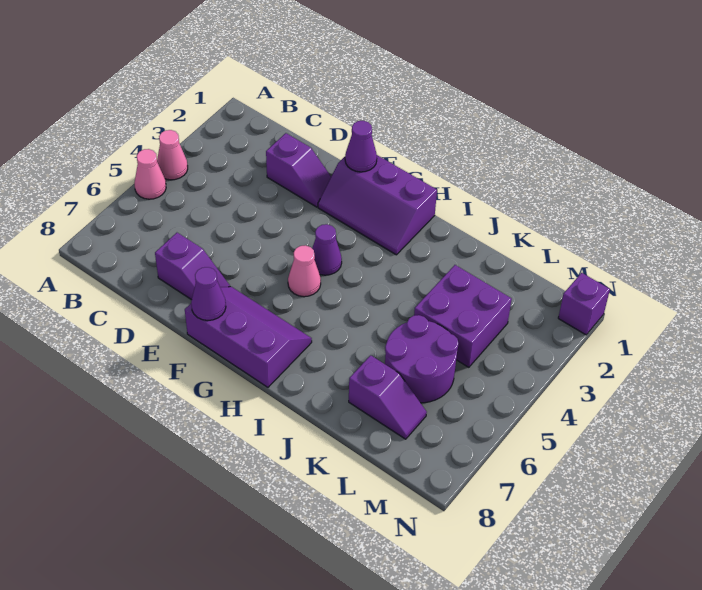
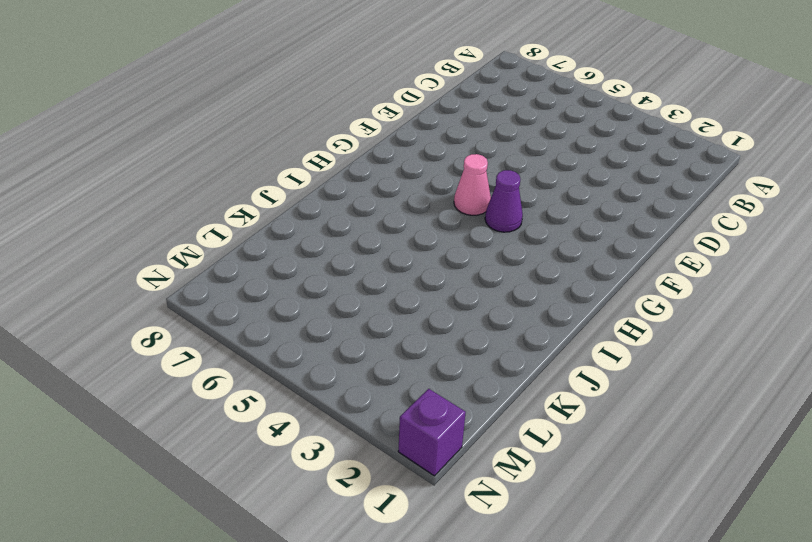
none -> pink 1x1 cone [157,130,188,180]
none -> pink 1x1 cone [134,149,166,199]
none -> purple 1x2 slope [266,133,331,207]

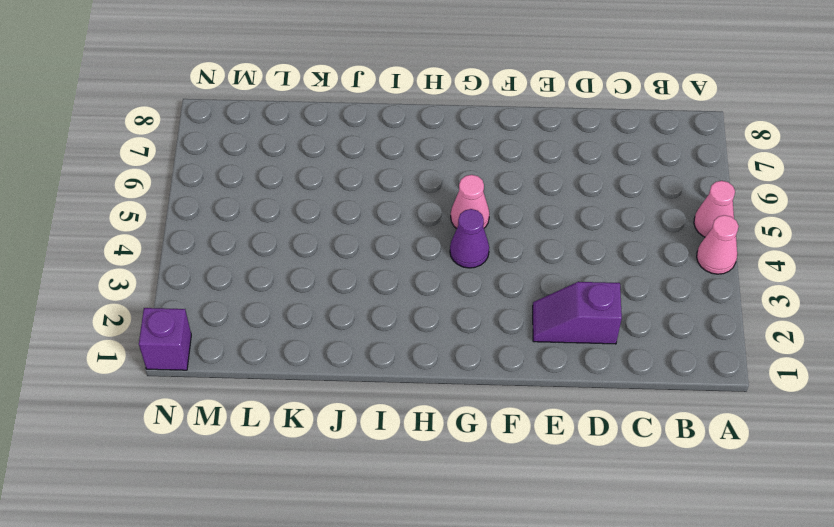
none -> purple 1x2 slope [155,233,230,300]
none -> purple 2x3 slope [318,155,437,255]
none -> purple 2x3 slope [185,287,312,387]

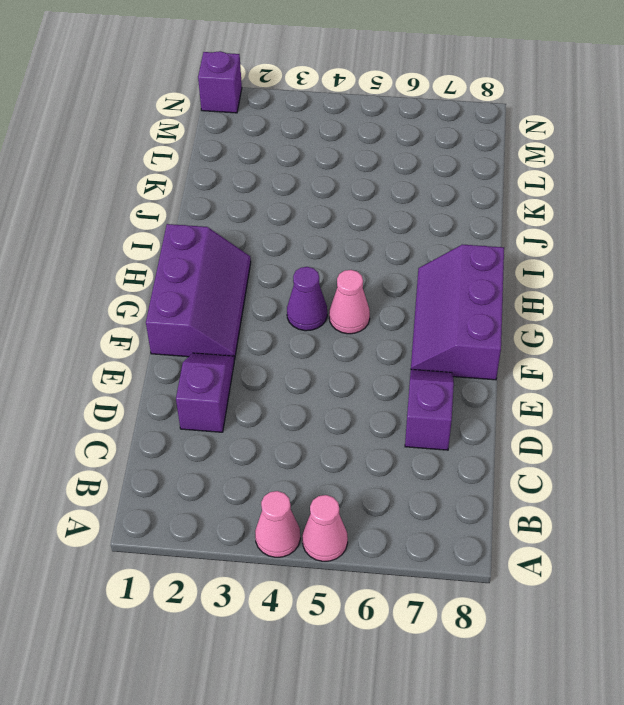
none -> purple 2x2 brick [414,265,512,367]
none -> purple 2x2 round brick [385,315,458,403]
none -> purple 1x2 slope [349,355,427,439]

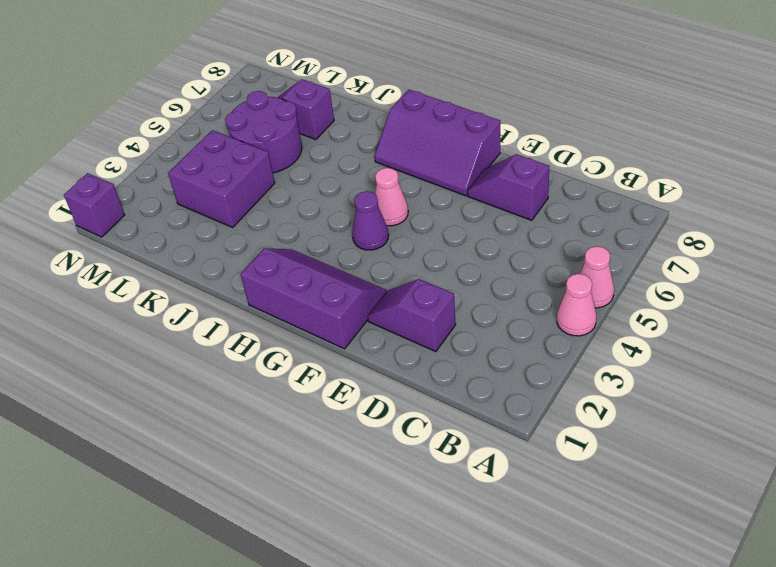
none -> purple 1x1 cone [345,121,377,172]
none -> purple 1x1 cone [191,267,226,320]

